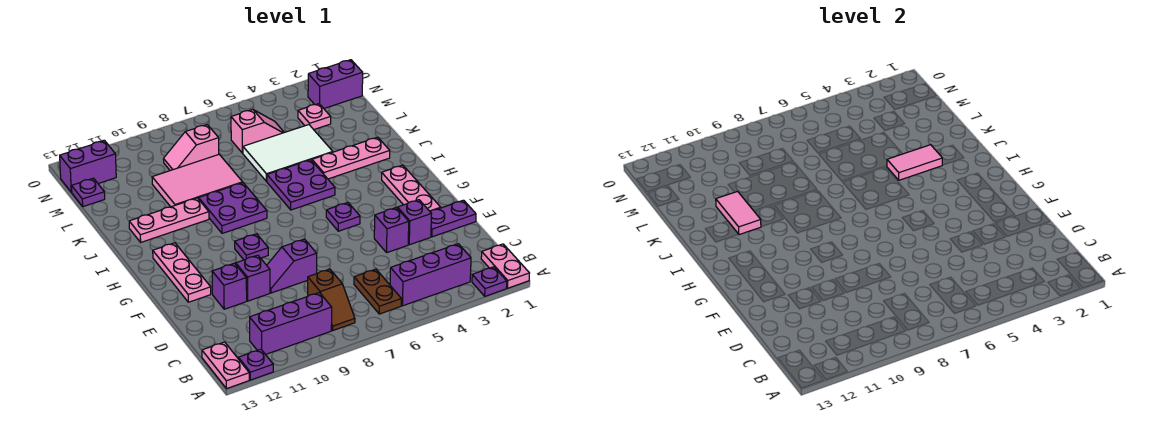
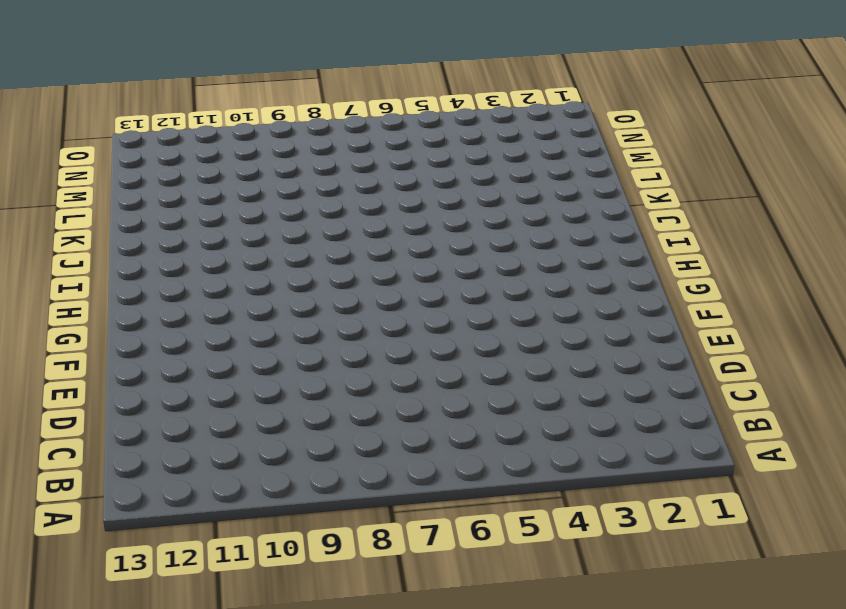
none -> pink 1x2 plate [481,244,529,288]
none -> purple 1x1 plate [472,267,507,296]
none -> purple 1x1 plate [238,349,273,380]
none -> pink 1x2 plate [202,342,249,389]

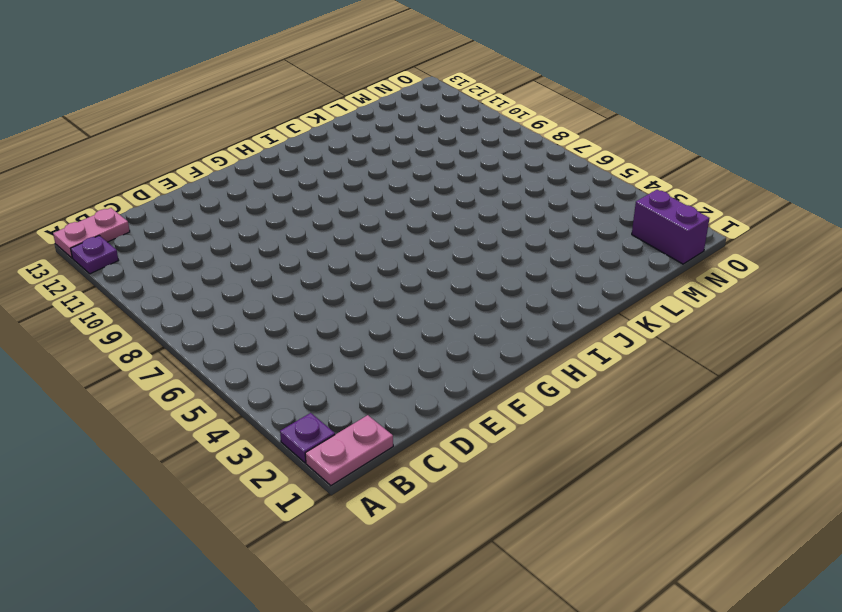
none -> purple 1x3 brick [390,244,471,306]
none -> brown 1x2 plate [354,269,401,314]
none -> brown 1x2 slope [308,269,355,330]
none -> purple 1x3 brick [250,293,332,355]

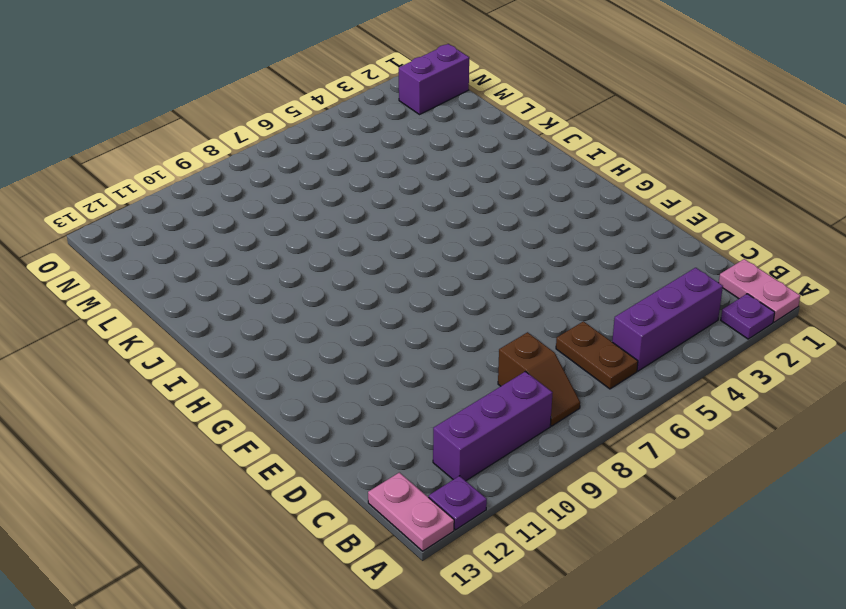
none -> purple 1x2 plate [430,200,476,237]
none -> purple 1x1 brick [398,200,431,245]
none -> purple 1x1 brick [374,208,409,253]
none -> purple 1x2 slope [267,239,317,293]

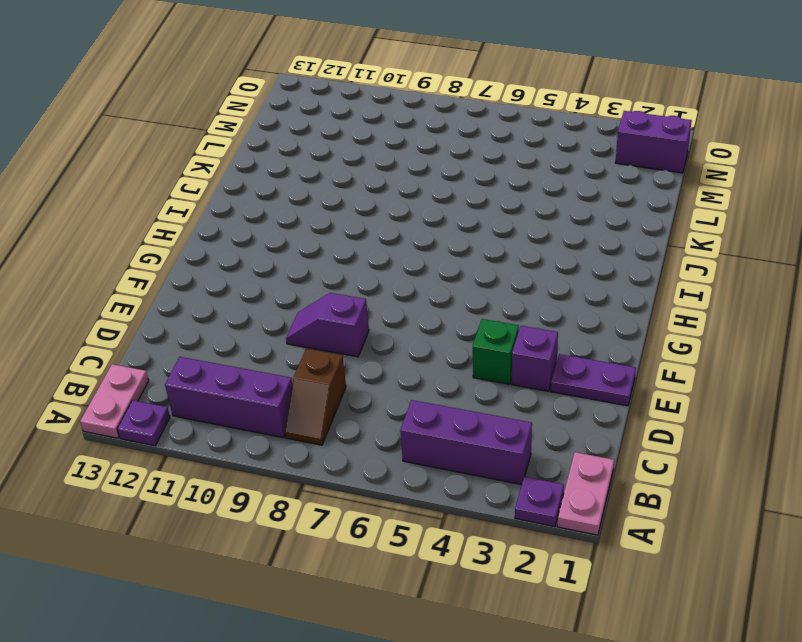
green 1x1 brick [473,319,519,384] -> purple 1x1 brick [374,208,409,253]
none -> brown 1x2 plate [354,269,401,314]
none -> purple 1x1 brick [236,255,270,301]
none -> purple 1x1 brick [212,263,247,309]
none -> pink 1x3 plate [382,165,441,211]

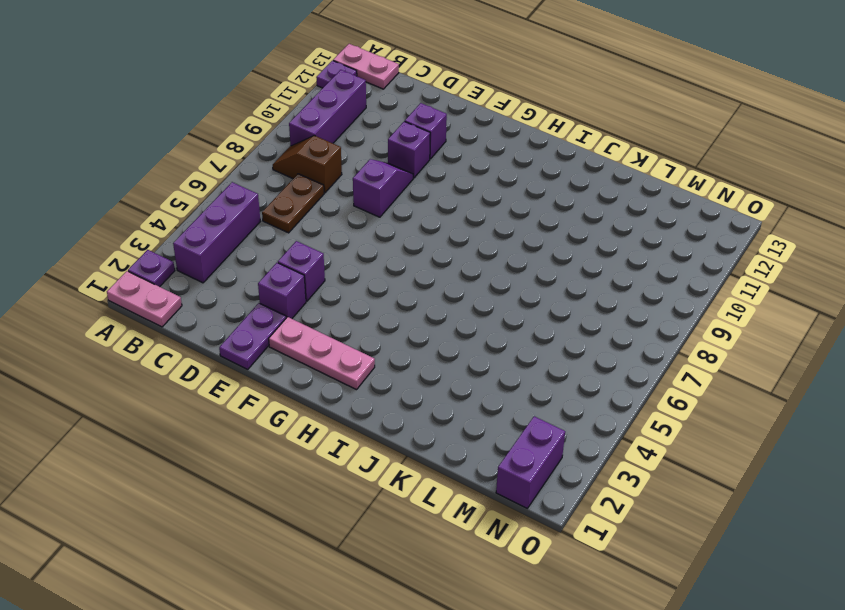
brown 1x2 plate [262,174,324,233] -> brown 1x2 plate turned to [354,269,401,314]
none -> pink 1x3 plate [153,243,211,302]
none -> purple 1x1 plate [326,203,360,231]
none -> purple 1x1 plate [235,234,268,260]
none -> purple 2x2 plate [267,160,335,210]

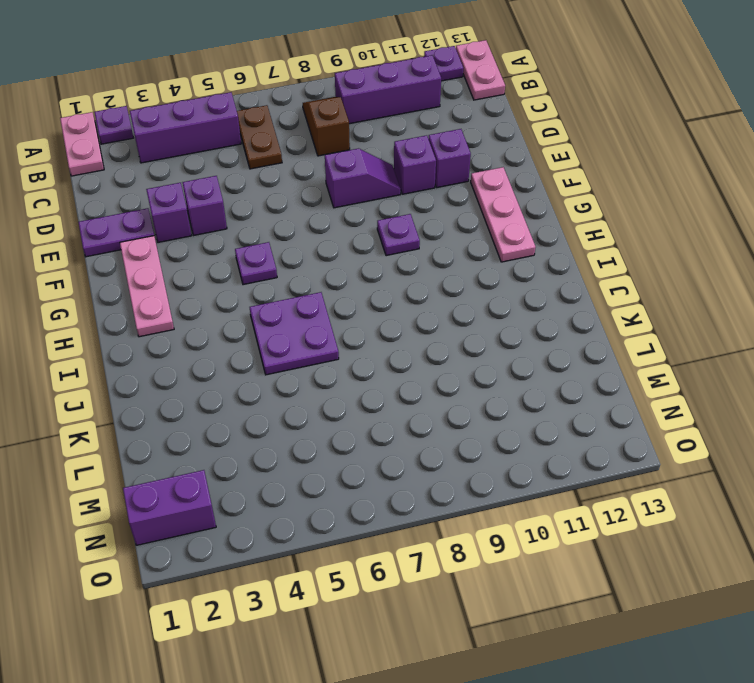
none -> purple 2x2 plate [199,183,267,233]
none -> pink 1x3 plate [312,137,390,179]
none -> pink 1x3 plate [129,198,209,242]
none -> white 2x3 tile [243,125,333,181]

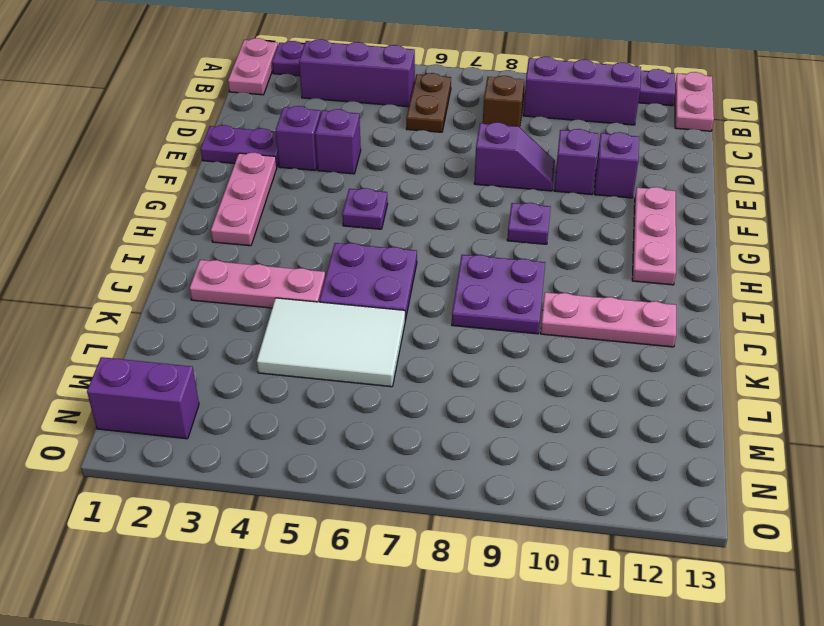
none -> pink 2x3 tile [152,155,243,207]
none -> pink 1x1 plate [298,104,331,130]
none -> pink 1x2 slope [231,109,284,153]
none -> pink 1x2 slope [164,125,219,171]

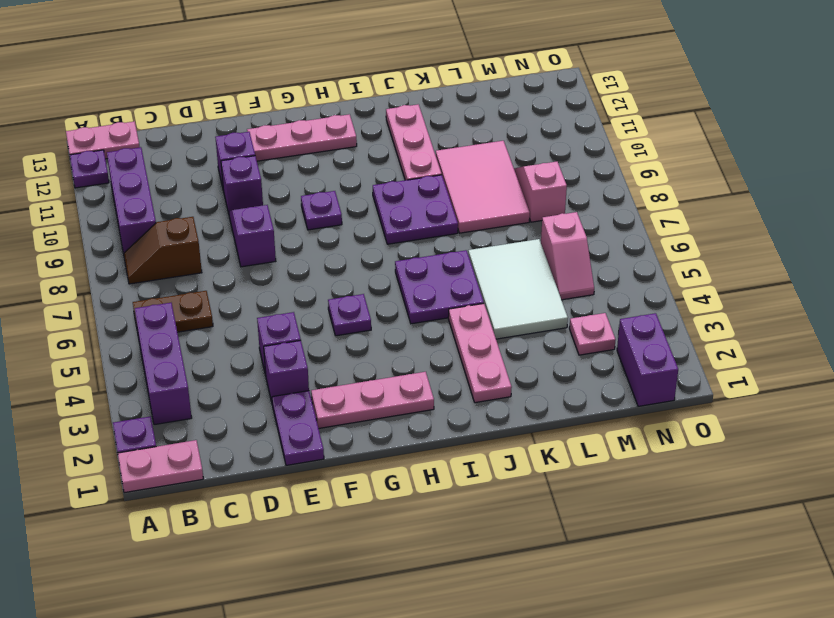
none -> purple 1x1 plate [72,178,105,207]
none -> purple 1x2 brick [60,141,116,192]
none -> pink 1x2 tile [887,145,942,180]
none -> pink 1x2 tile [716,191,761,235]

